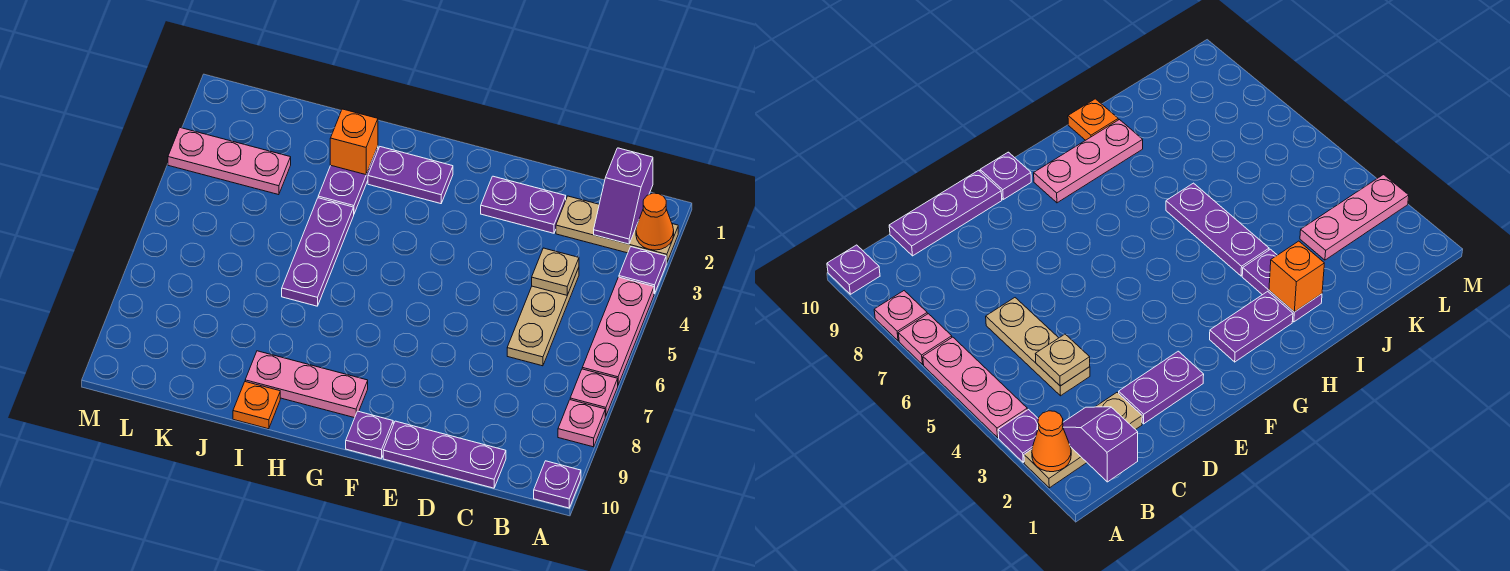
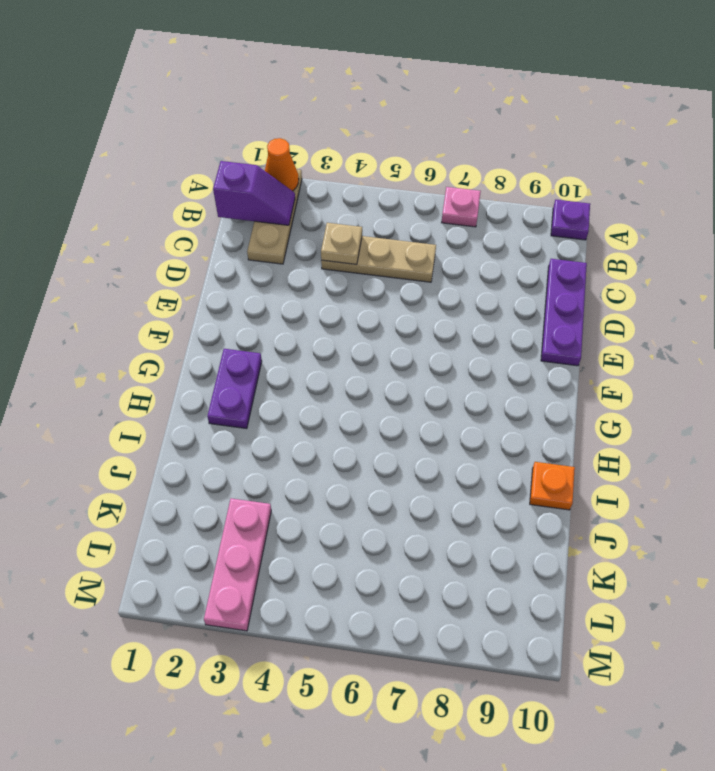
none -> purple 1x1 plate [619,247,666,294]
none -> pink 1x3 plate [582,277,654,385]
none -> pink 1x1 plate [558,400,605,447]

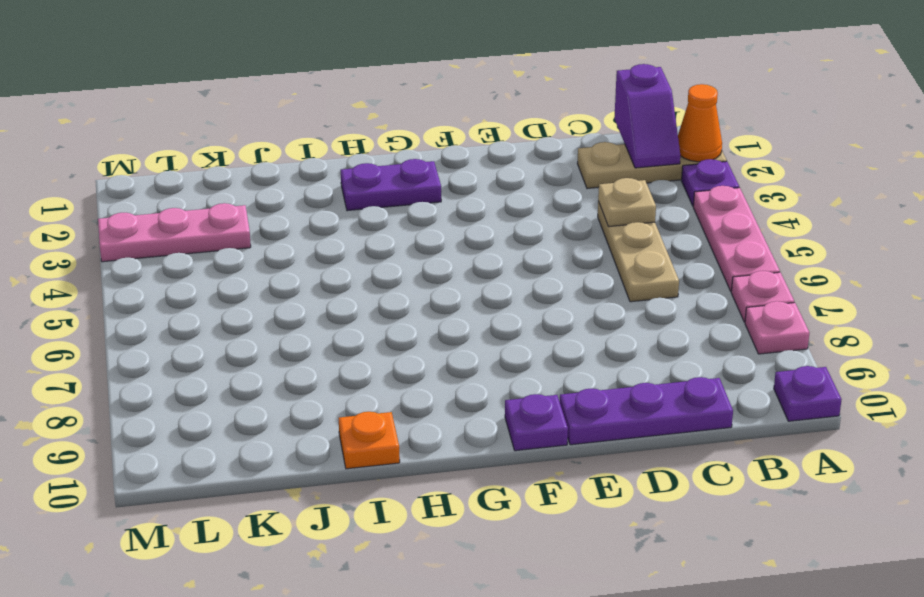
none -> purple 1x2 plate [481,176,566,233]
none -> pink 1x3 plate [245,351,368,418]
none -> purple 1x2 plate [318,147,378,214]

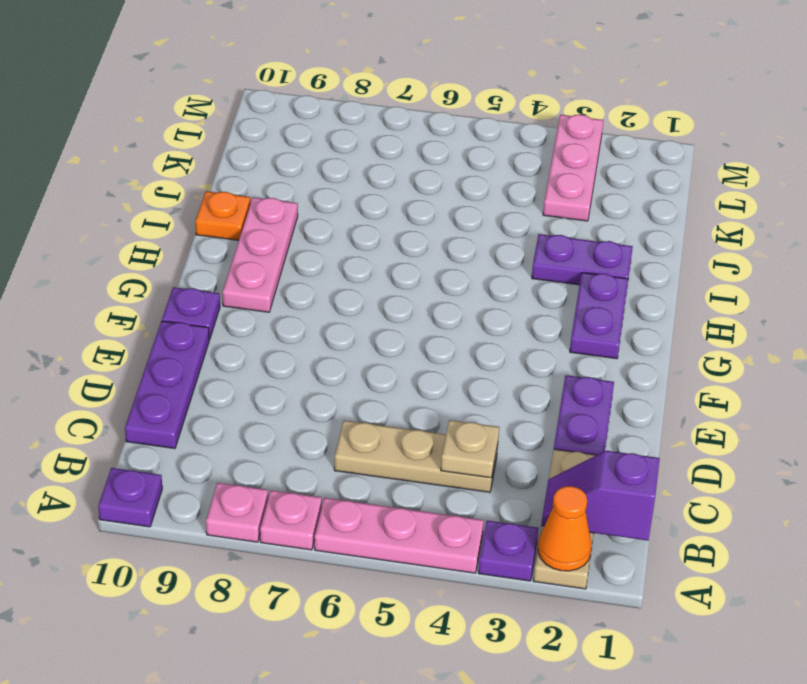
none -> purple 1x3 plate [282,198,354,306]
none -> orange 1x1 brick [330,109,378,175]

